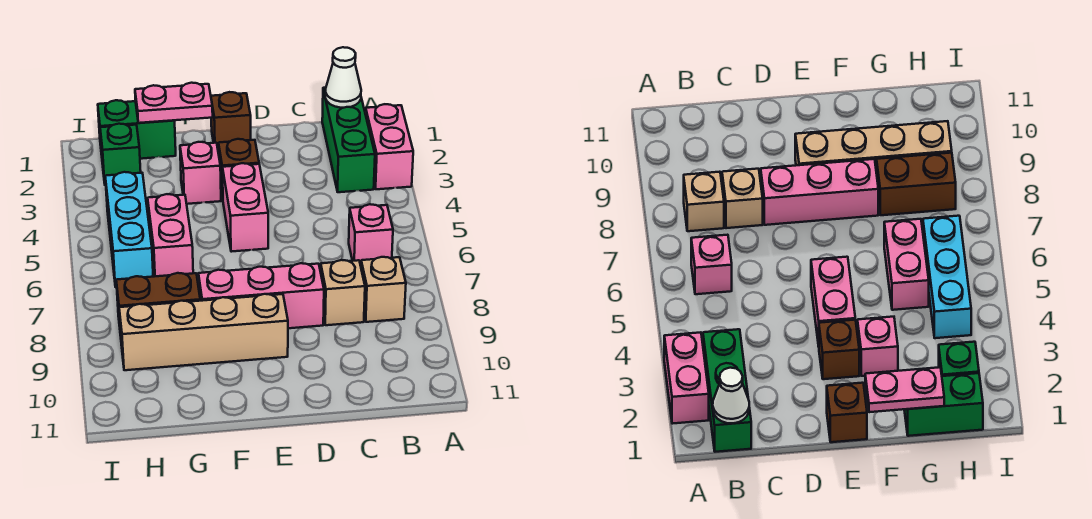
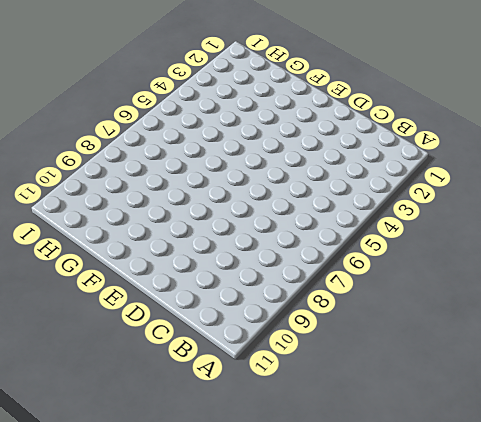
none -> pink 1x2 brick [365,104,413,189]
none -> green 1x3 brick [322,87,375,192]
none -> pink 1x1 brick [349,204,393,266]

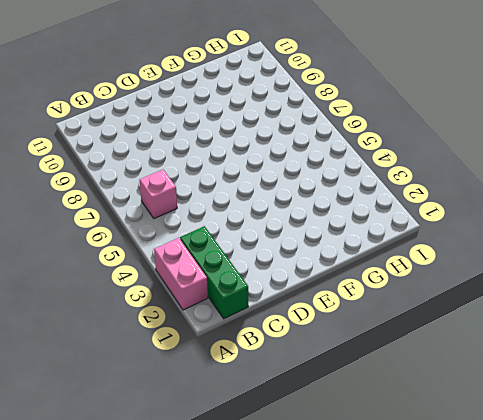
none -> tan 1x1 brick [361,257,406,322]
none -> tan 1x1 brick [321,260,365,325]
none -> pink 1x3 brick [198,263,324,328]

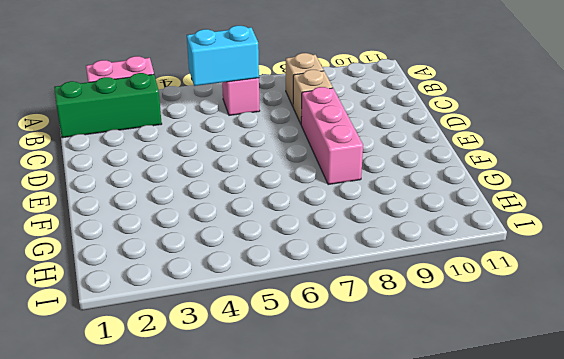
cyan 1x2 brick [187,26,259,86] -> none
none -> brown 1x1 brick [211,92,251,153]
none -> brown 1x1 brick [219,139,259,199]
none -> pink 1x2 brick [222,163,268,252]

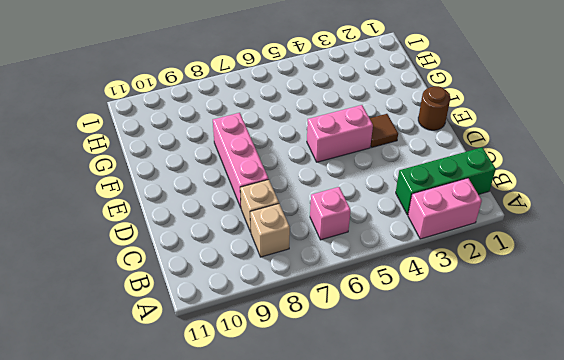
brown 1x1 round brick [418,86,450,130] -> brown 1x1 brick [211,92,251,153]
brown 1x1 tile [370,114,398,147] -> brown 1x1 brick [219,139,259,199]
none -> tan 1x4 brick [119,294,288,370]
none -> pink 1x1 brick [180,142,221,204]
none -> green 1x2 brick [98,100,176,159]

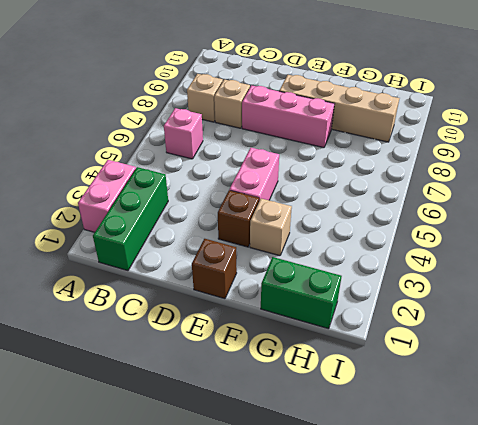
tan 1x1 brick [250,199,292,256] -> pink 1x1 brick [180,142,221,204]
none -> pink 1x2 brick [148,194,193,276]
none -> brown 1x2 brick [116,273,200,336]
none -> green 1x1 brick [100,124,141,185]

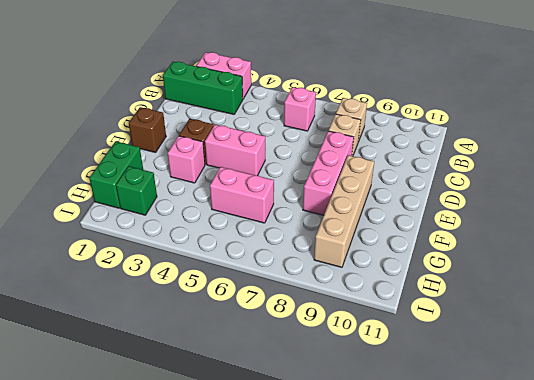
none -> brown 1x2 brick [116,273,200,336]
none -> cyan 1x3 brick [105,172,153,287]
none -> white 1x1 cone [325,47,361,108]

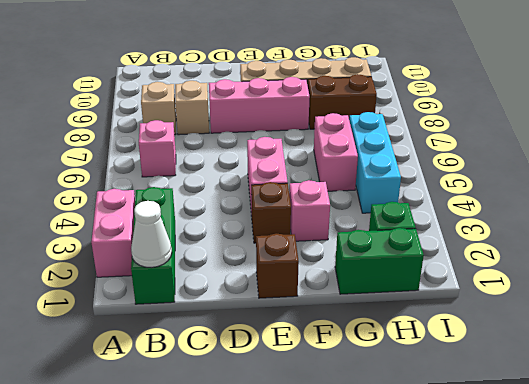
none -> pink 1x2 plate [135,83,213,123]

